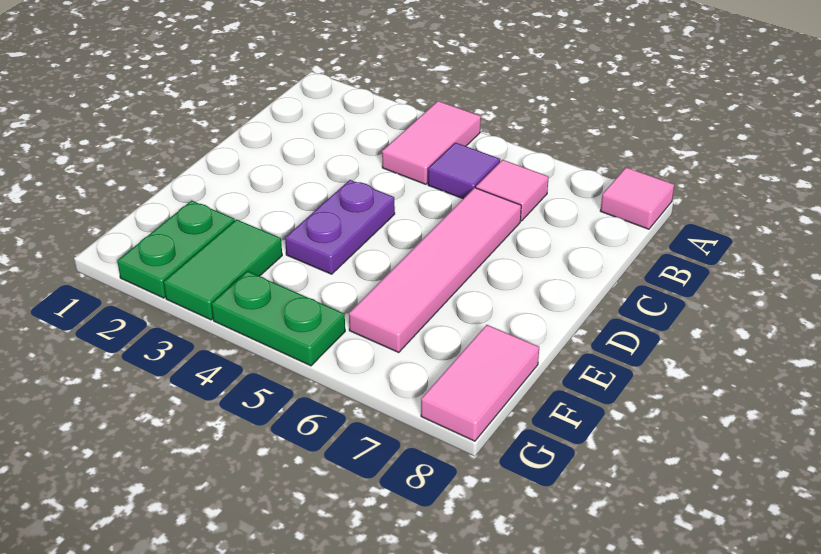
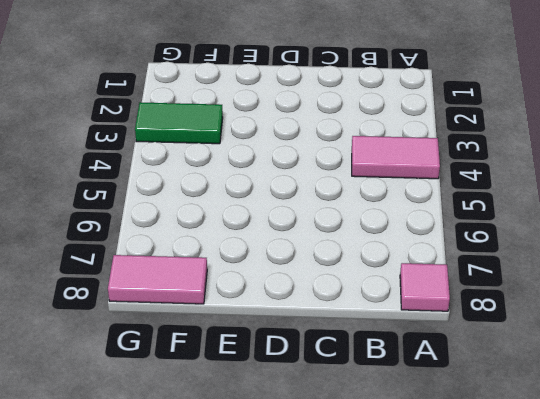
none -> purple 1x1 tile [428,143,500,199]
none -> pink 1x1 tile [476,160,549,221]

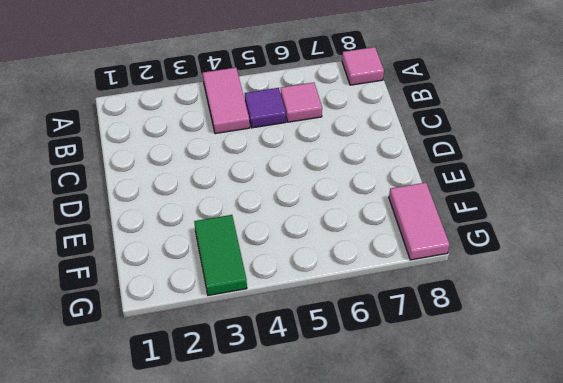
none -> pink 1x4 tile [349,188,521,352]
none -> purple 1x2 plate [285,180,395,274]

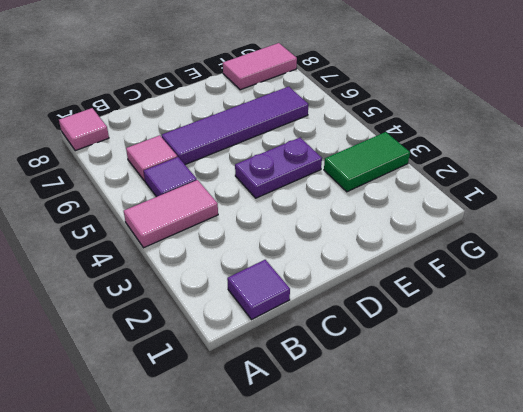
purple 1x1 tile [227,260,290,320] -> none
purple 1x4 tile [162,87,308,165] -> pink 1x4 tile [349,188,521,352]
none -> green 1x2 plate [117,201,235,298]
none -> green 1x2 plate [212,271,345,366]

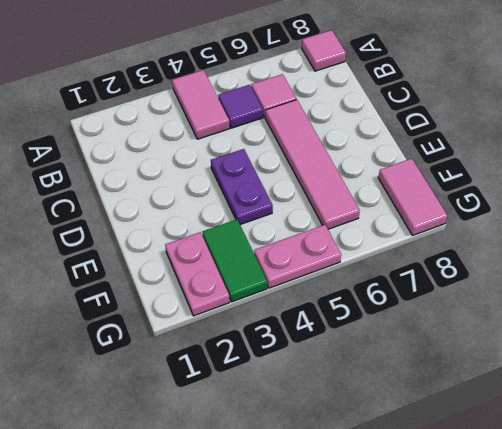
pink 1x2 plate [165,232,230,316] -> green 1x2 plate [117,201,235,298]
pink 1x2 plate [254,225,341,288] -> green 1x2 plate [212,271,345,366]

